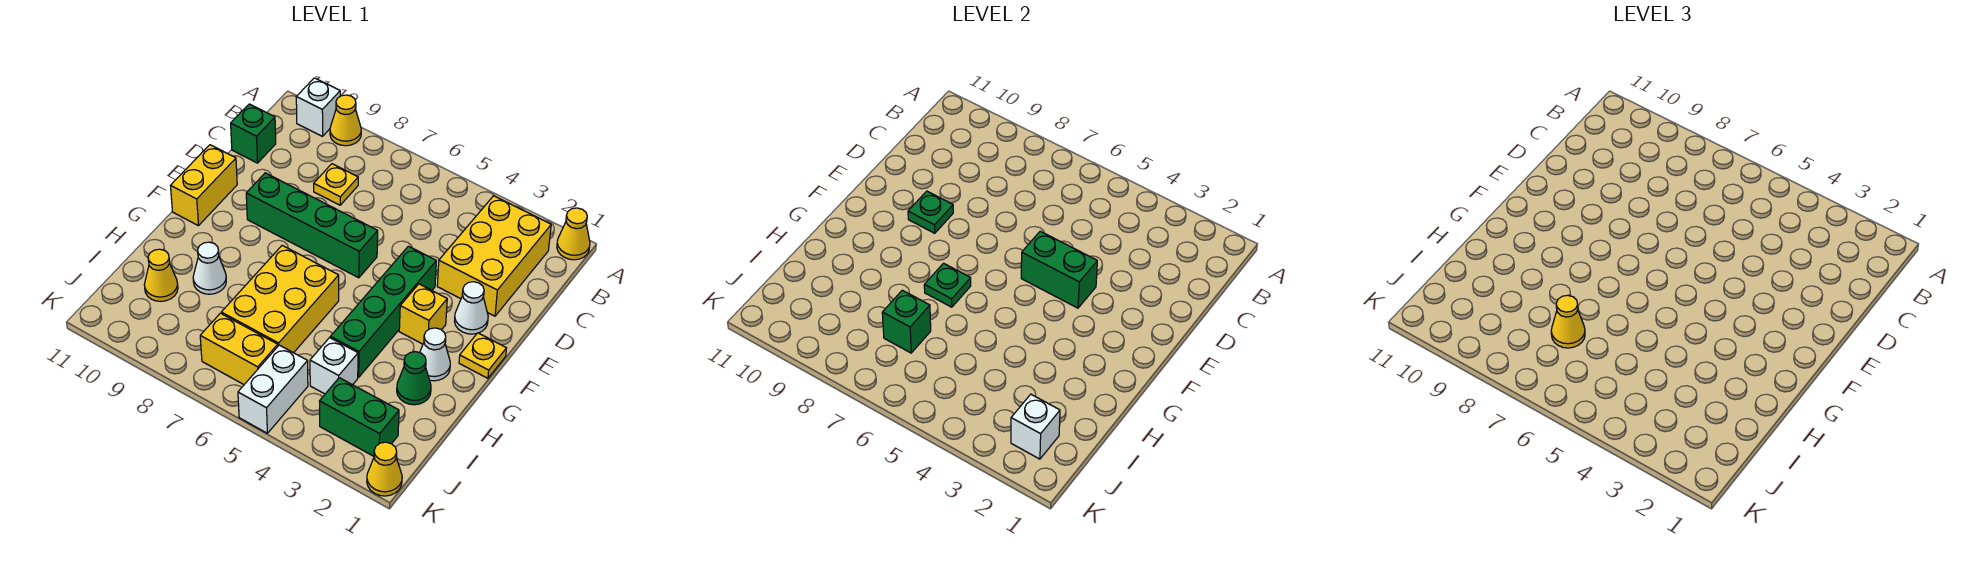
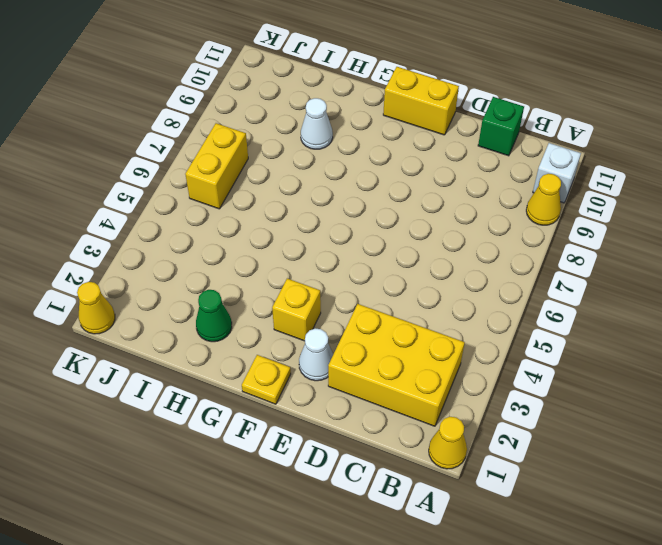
none -> yellow 1x1 plate [314,164,358,205]
none -> green 1x4 brick [330,246,436,377]
none -> green 1x4 brick [246,173,378,278]

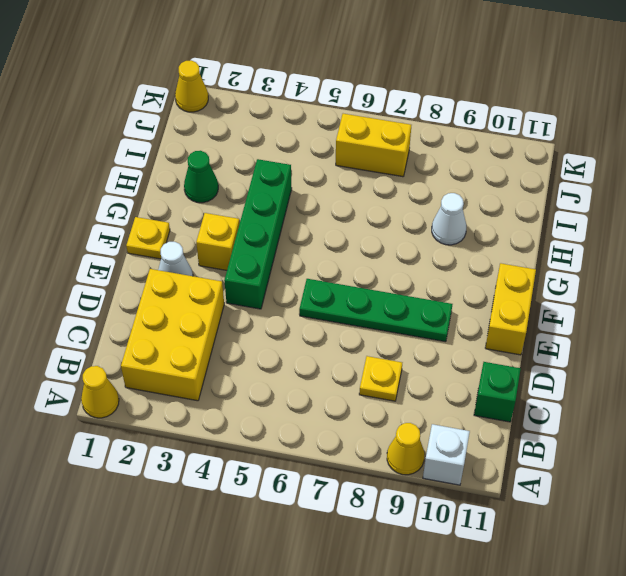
green 1x4 plate [299,279,453,342] -> green 1x4 brick [246,173,378,278]
none -> white 1x1 cone [420,328,450,381]
none -> yellow 2x3 brick [221,246,339,353]
none -> white 1x1 brick [310,338,358,394]

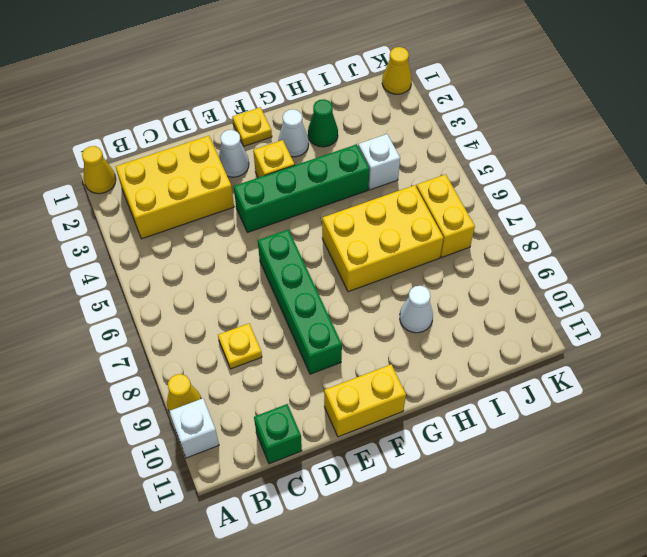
none -> yellow 1x1 cone [144,249,178,301]
none -> green 1x2 brick [319,378,399,456]
none -> white 1x2 brick [238,345,308,433]

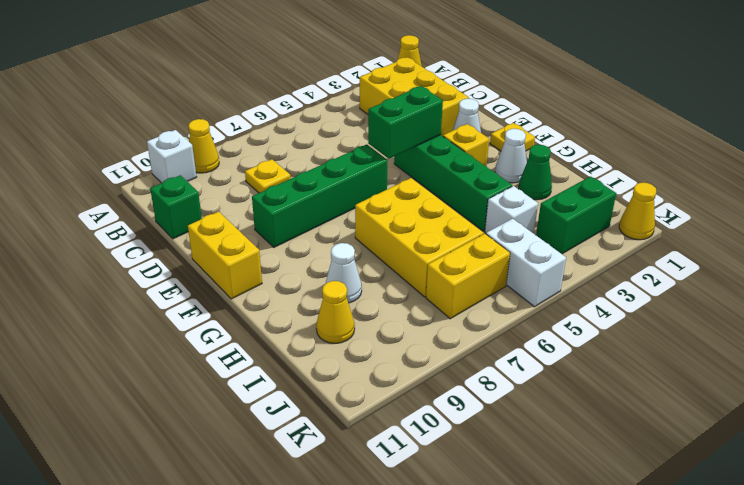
none -> green 1x1 plate [908,191,953,233]
none -> green 1x1 plate [924,263,971,307]
none -> green 1x1 brick [882,290,931,353]

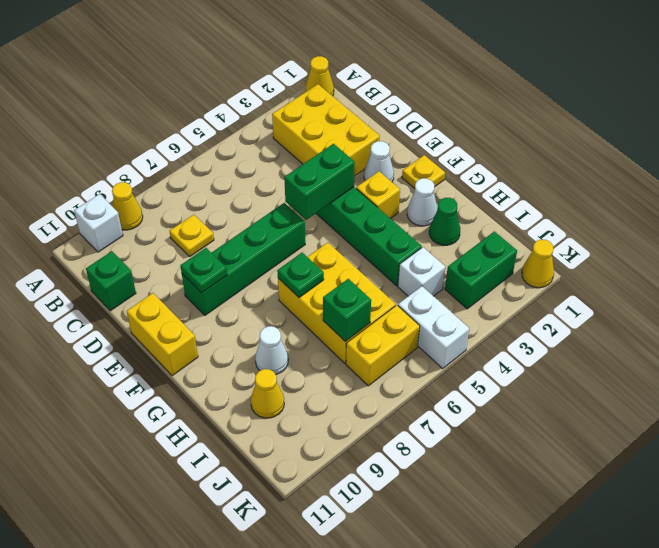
none -> white 1x1 brick [1011,394,1060,459]
none -> yellow 1x1 cone [1551,295,1585,348]

